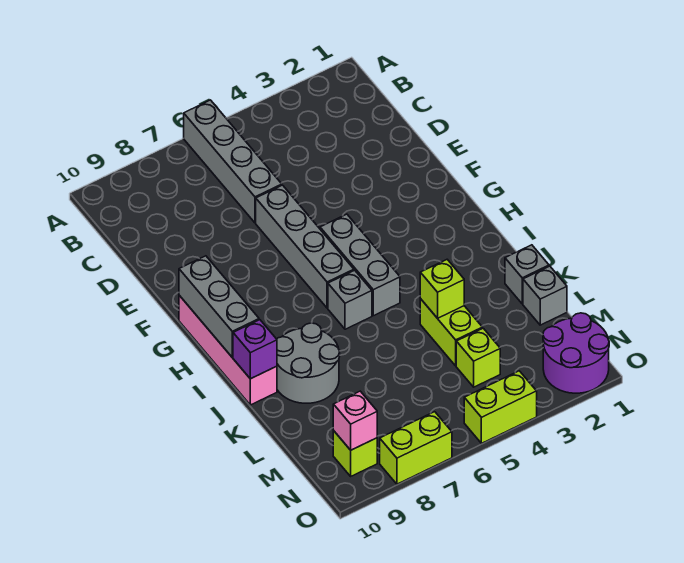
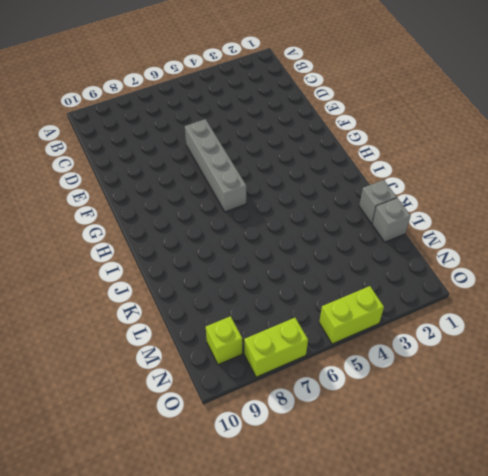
none -> grey 1x4 brick [184,100,282,223]
none -> grey 1x3 brick [320,214,400,316]
none -> pink 1x4 brick [179,295,277,405]

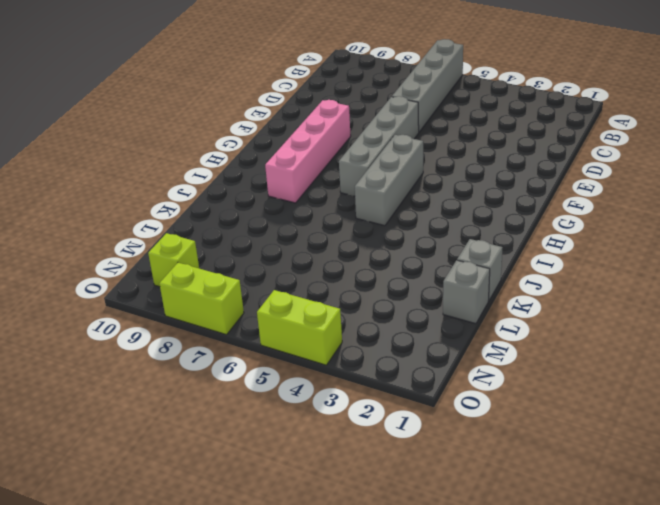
pink 1x4 brick [265,100,351,203] -> pink 1x4 brick moved to [179,295,277,405]
none -> grey 1x1 brick [328,270,372,329]
none -> grey 2x2 round brick [277,323,340,403]
none -> lime 1x2 brick [420,299,482,366]

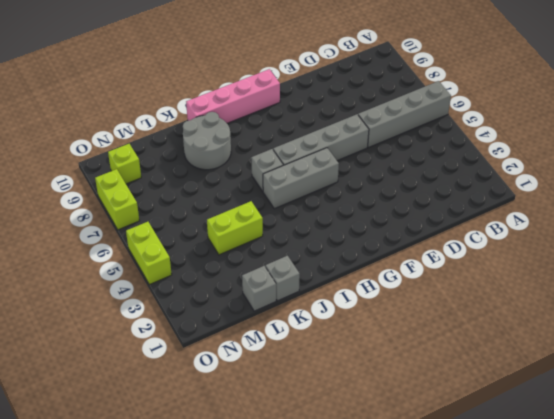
none -> lime 1x1 brick [456,328,500,387]
none -> purple 2x2 round brick [543,313,609,393]
none -> grey 1x3 brick [179,256,259,357]

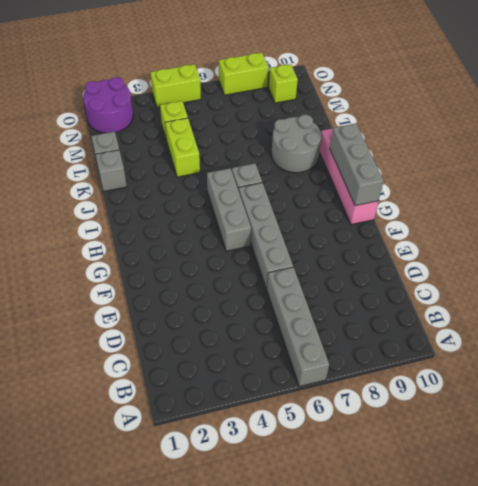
none -> purple 1x1 brick [233,320,277,379]
none -> lime 1x1 brick [420,260,464,318]
none -> pink 1x1 brick [333,391,377,450]

